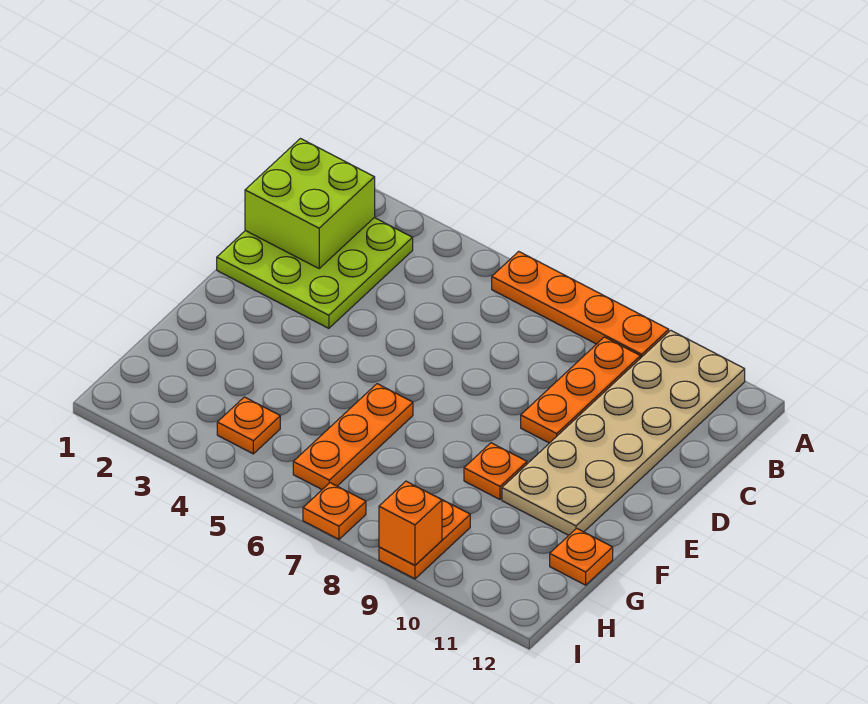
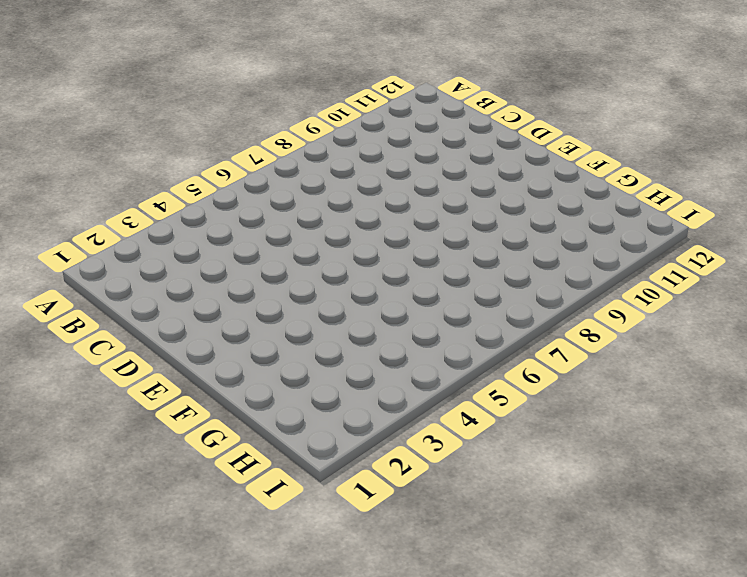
none -> orange 1x4 plate [492,251,669,358]
none -> tan 2x6 plate [502,330,745,535]
none -> lime 3x3 plate [217,218,413,328]

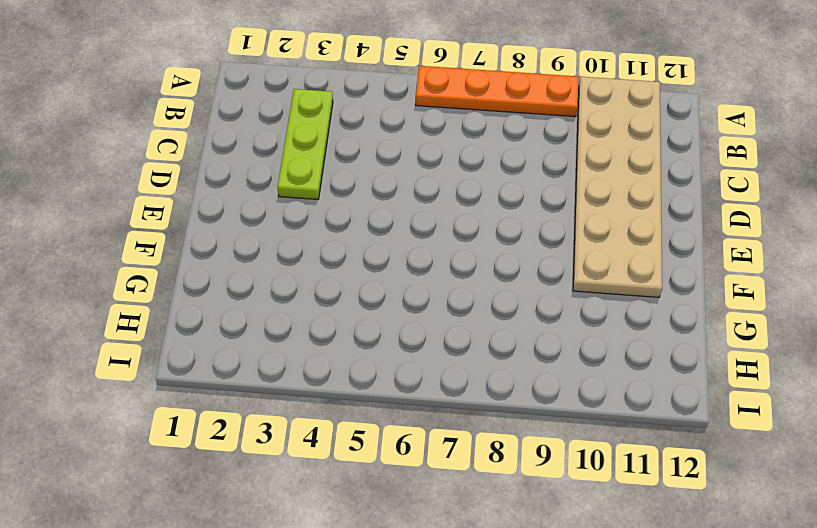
lime 1x3 plate [277,89,333,199] -> lime 3x3 plate [217,218,413,328]
none -> orange 1x3 plate [521,337,640,443]
none -> orange 1x3 plate [293,384,413,489]
none -> orange 1x1 plate [464,443,527,499]

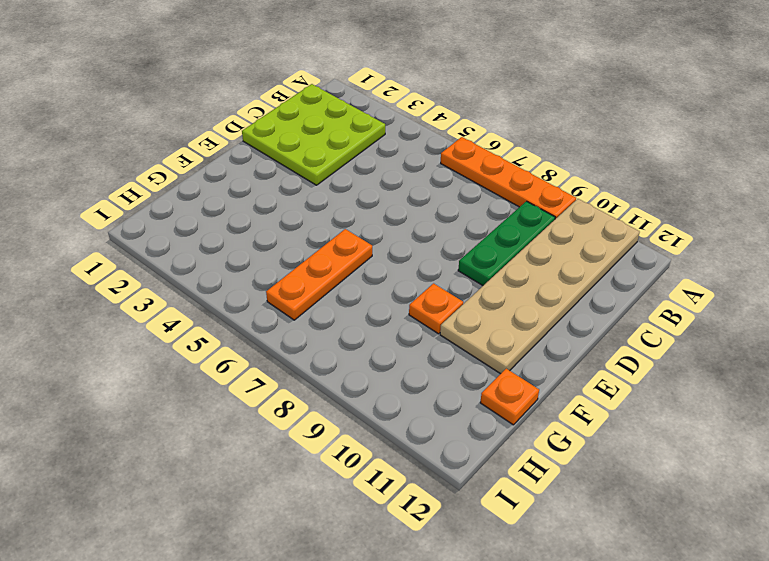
green 1x3 plate [458,201,555,285] -> orange 1x3 plate [521,337,640,443]
none -> orange 1x1 plate [217,397,280,454]
none -> orange 1x2 plate [379,500,470,579]
none -> orange 1x1 plate [303,483,366,539]

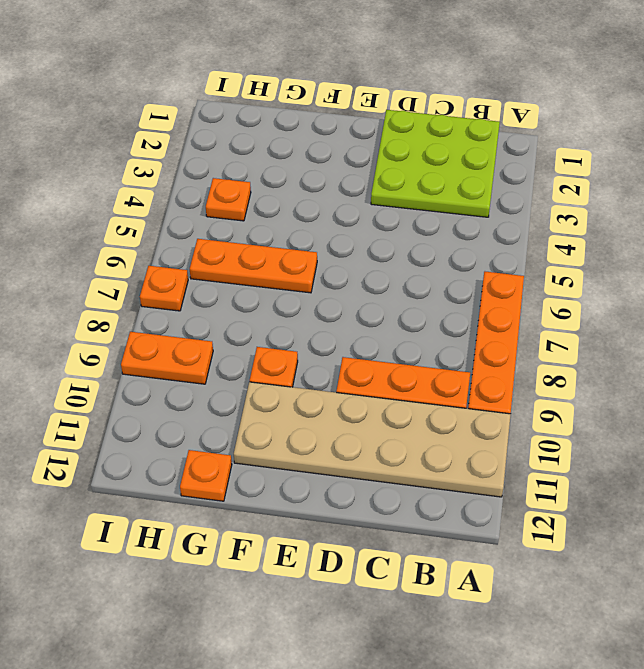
none -> lime 2x2 brick [245,139,375,268]
none -> orange 1x1 brick [379,481,442,565]

